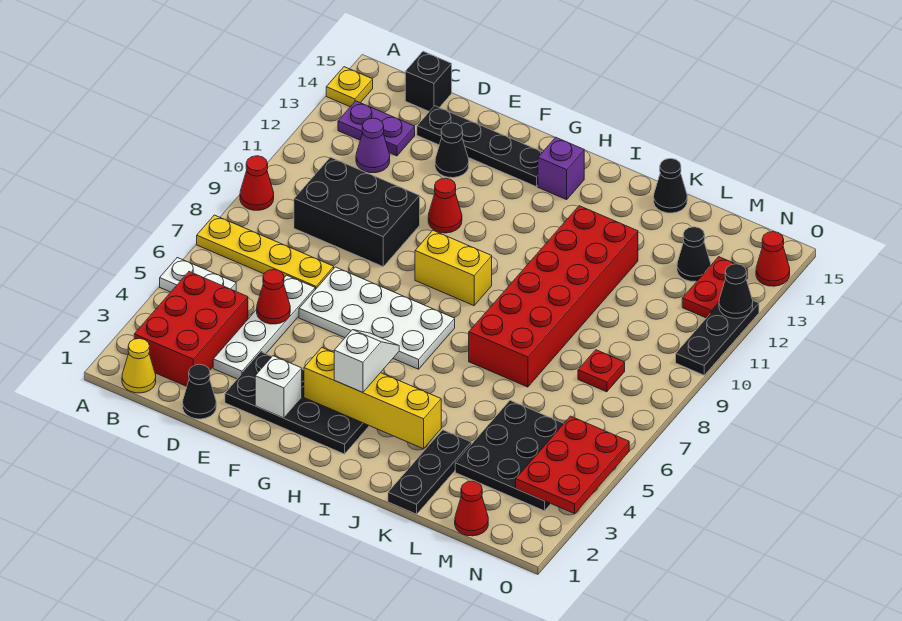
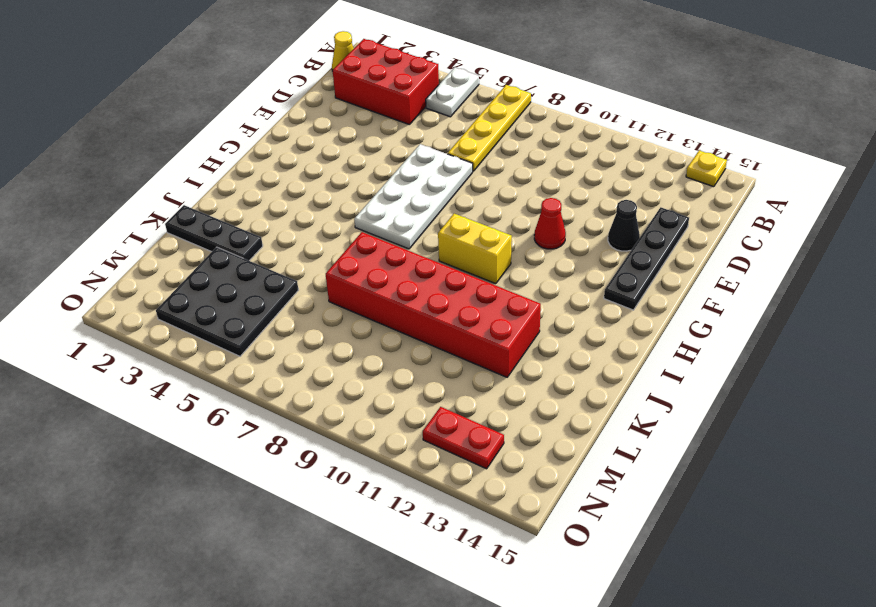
yellow 1x2 brick [438,214,512,284] -> yellow 1x2 brick turned to [415,231,492,306]
none -> red 1x1 cone [240,156,274,210]
none -> purple 1x2 plate [338,101,415,156]
none -> black 2x3 brick [294,157,420,266]
none -> purple 1x1 cone [356,118,390,173]

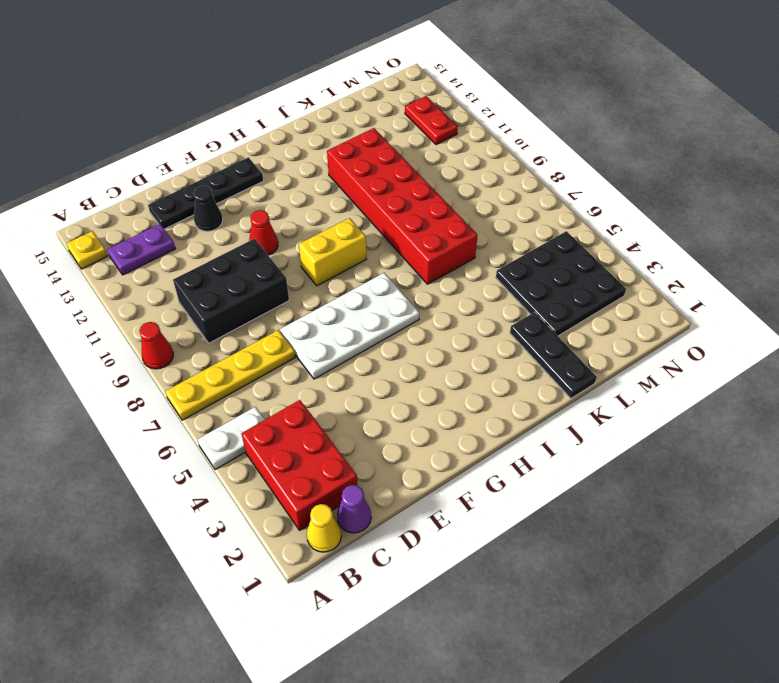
purple 1x1 cone [337,485,371,533] -> purple 1x1 cone moved to [356,118,390,173]
none -> black 1x1 brick [405,51,452,111]
none -> black 1x1 cone [183,364,216,419]
none -> white 1x4 plate [213,275,315,379]
none -> black 2x4 plate [225,352,369,454]

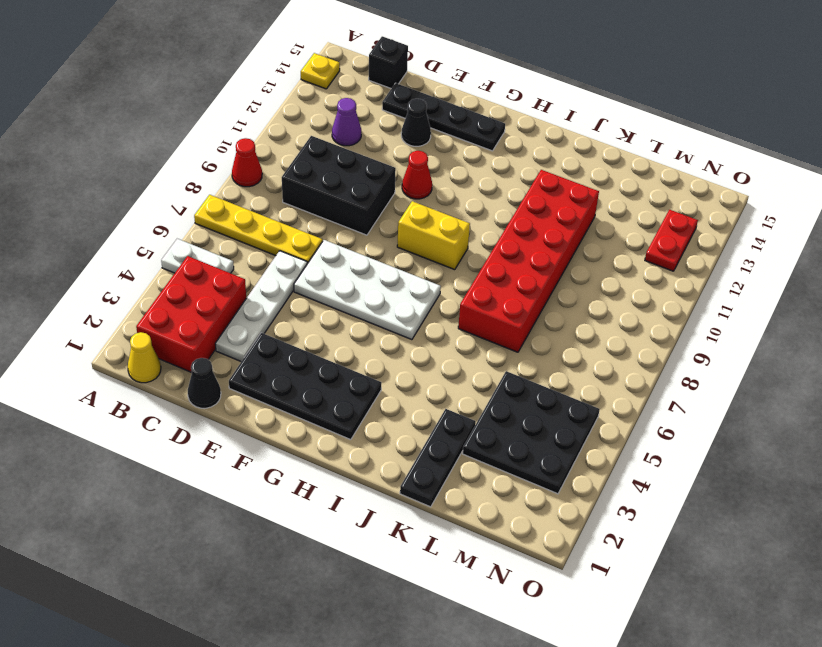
none -> purple 1x2 plate [338,101,415,156]
none -> purple 1x1 brick [538,137,584,200]
none -> black 1x1 cone [654,158,687,213]
none -> red 1x1 cone [455,481,488,536]

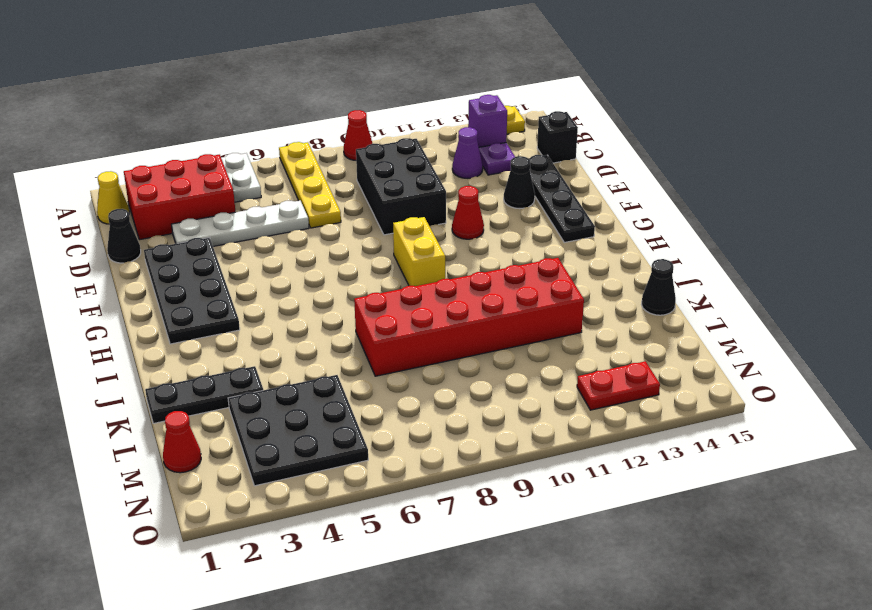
purple 1x1 brick [468,95,507,147] -> purple 1x1 brick moved to [538,137,584,200]
none -> white 2x4 plate [299,267,455,369]
none -> red 1x1 plate [578,350,625,392]
none -> black 1x1 cone [677,227,711,281]
none -> black 1x3 plate [676,301,759,375]

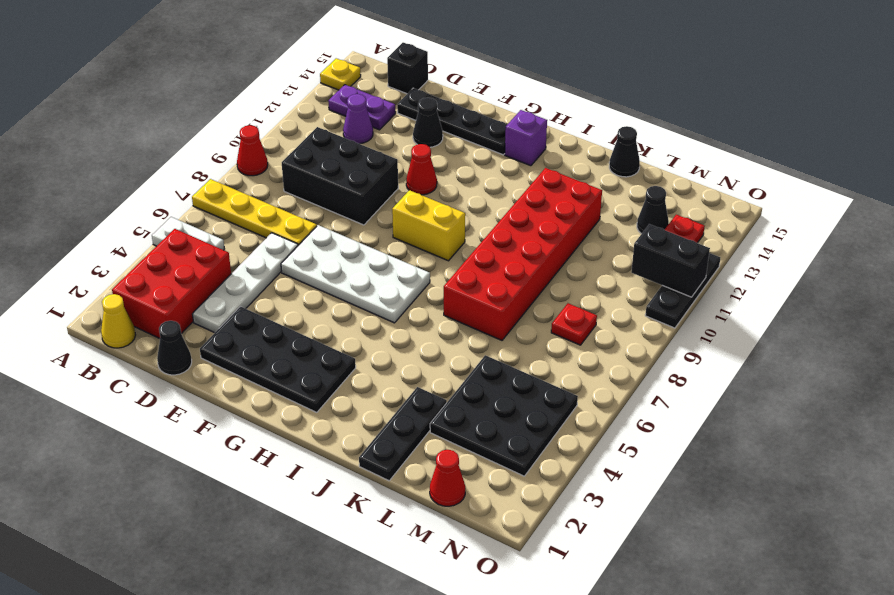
black 1x2 brick [631,224,710,297] -> none
none -> red 1x1 cone [756,232,790,286]
none -> red 1x1 cone [257,270,290,324]
none -> white 1x1 brick [255,356,302,418]
none -> yellow 1x4 brick [304,348,441,449]

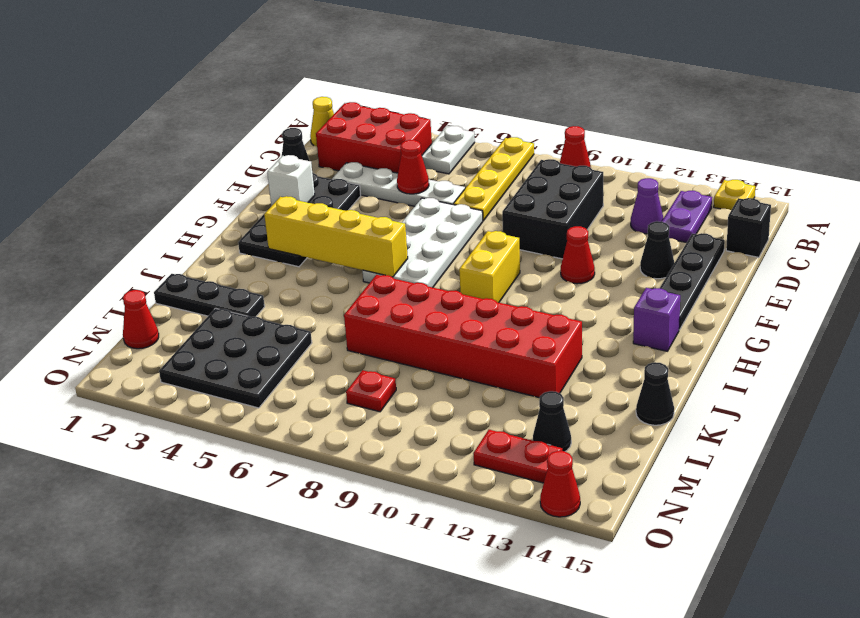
yellow 1x4 brick [264,196,408,277] -> yellow 1x4 brick turned to [304,348,441,449]
none -> black 1x3 plate [676,301,759,375]
none -> red 2x3 plate [516,416,629,514]
none -> black 1x1 cone [719,264,753,318]
none -> white 1x2 slope [334,330,399,393]

